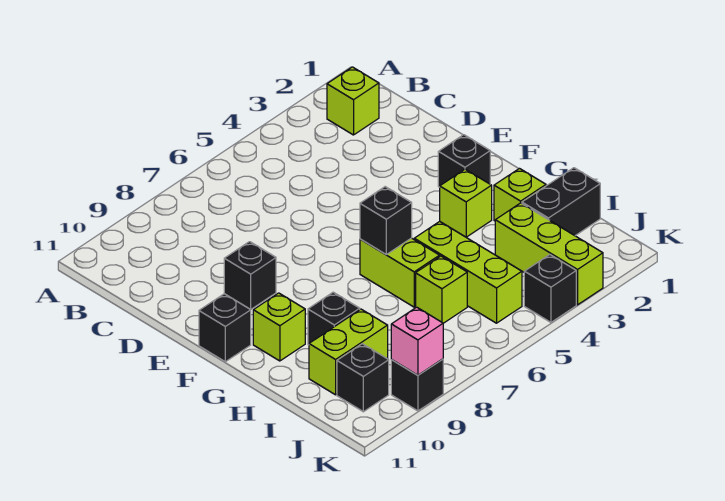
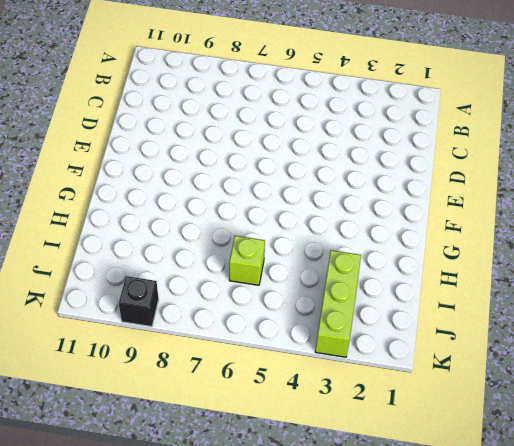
none -> lime 1x1 brick [327,67,379,135]
none -> black 1x1 brick [224,242,276,310]
none -> black 1x1 brick [438,135,490,187]

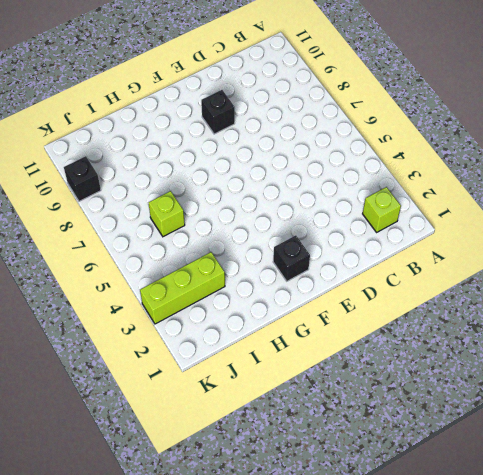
none -> black 1x1 brick [199,294,251,362]
none -> lime 1x1 brick [440,169,492,237]
none -> lime 1x2 brick [360,238,440,307]

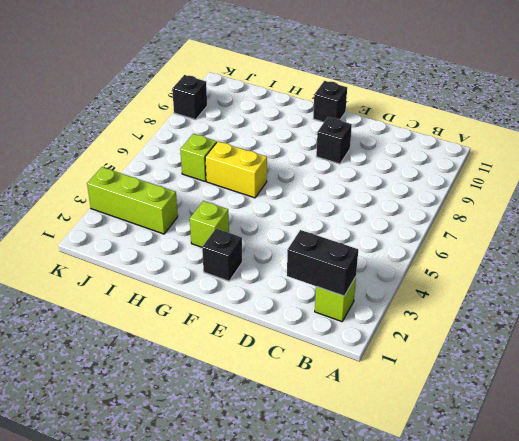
black 1x2 brick [287,230,358,296] -> black 1x2 brick turned to [522,168,600,236]
yellow 1x2 brick [205,142,267,198] -> lime 1x2 brick [360,238,440,307]
none -> lime 1x1 brick [253,293,305,361]
none -> lime 1x1 brick [494,169,546,221]
none -> lime 1x3 brick [414,221,522,323]

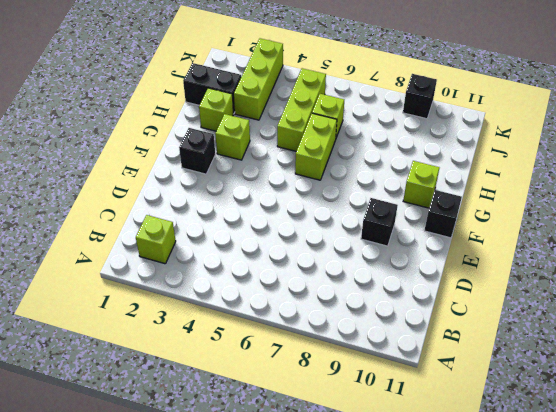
none -> black 1x1 brick [308,292,360,345]
none -> lime 1x2 brick [309,309,388,395]
none -> black 1x1 brick [337,344,389,412]

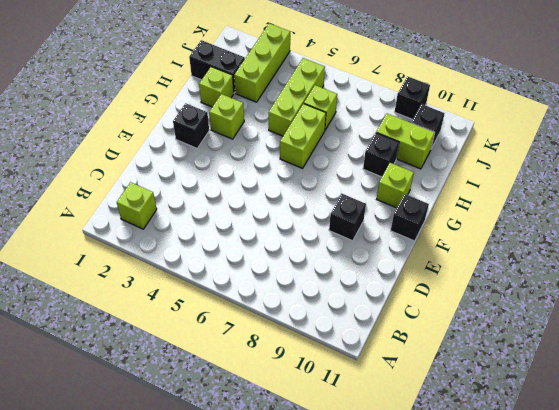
none -> black 1x1 brick [524,255,576,322]
none -> black 1x1 brick [360,187,412,254]
none -> pink 1x1 brick [391,307,443,375]

